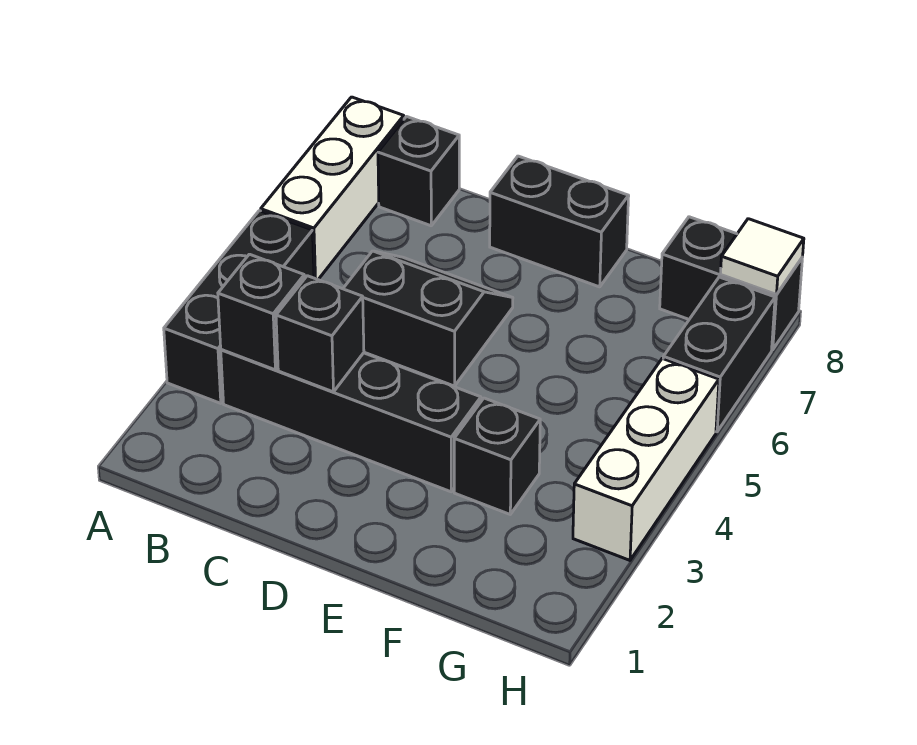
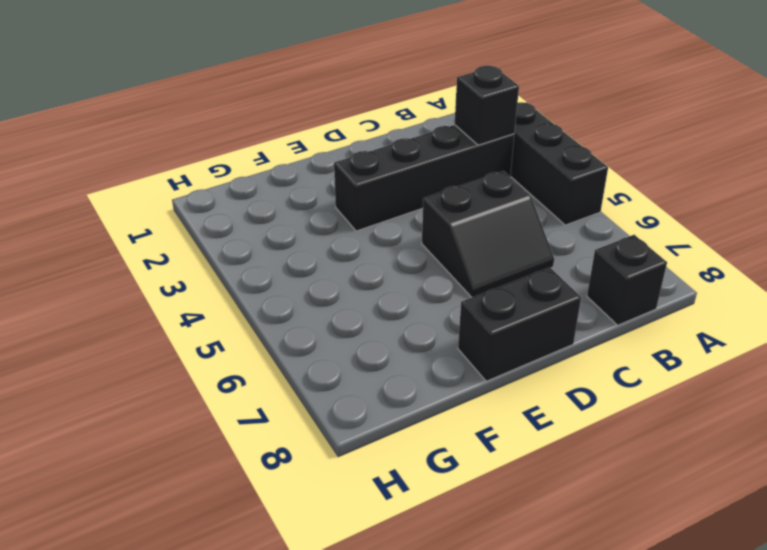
none -> white 1x3 brick [261,97,404,280]
none -> black 1x1 brick [454,398,540,514]
none -> black 1x2 brick [660,217,802,350]

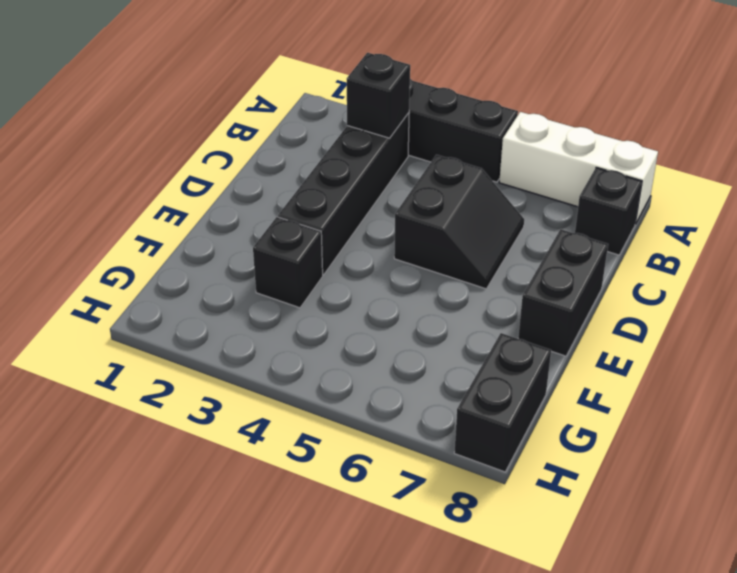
none -> white 1x3 brick [573,359,719,560]
none -> black 1x2 brick [663,277,775,432]
none -> black 1x1 brick [276,276,364,392]

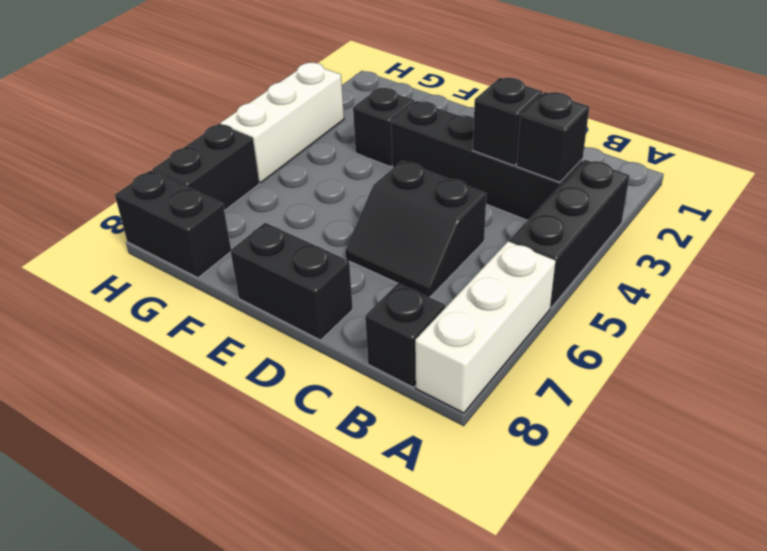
none -> white 1x1 tile [721,219,804,294]

